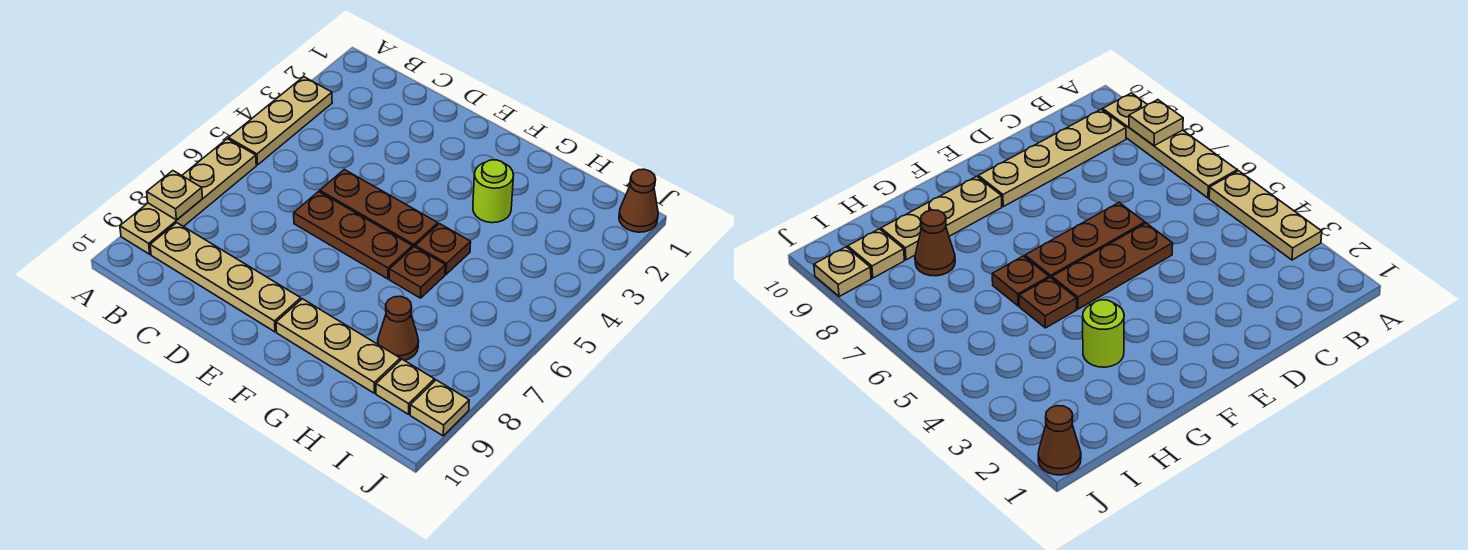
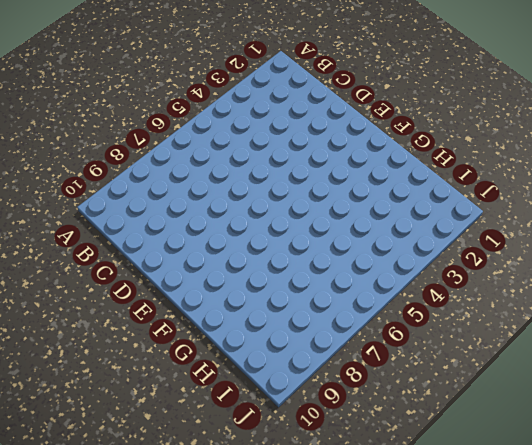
none -> tan 1x3 plate [229,77,332,165]
none -> tan 1x4 plate [120,139,256,254]
none -> tan 1x4 plate [150,223,301,332]

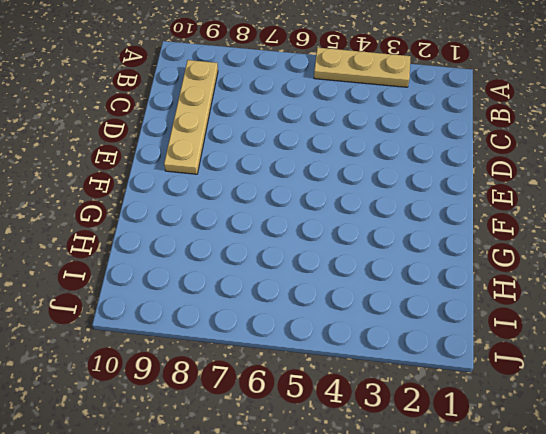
none -> tan 1x4 plate [120,139,256,254]
none -> brown 1x3 plate [320,169,438,247]
none -> brown 1x3 plate [294,192,413,279]

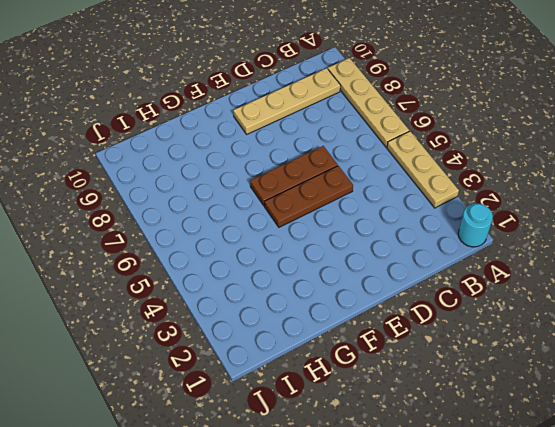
cyan 1x1 round brick [458,204,493,247] -> none
none -> tan 1x3 plate [276,299,400,393]
none -> lime 1x1 round brick [473,160,514,223]
none -> brown 1x1 plate [415,224,471,274]

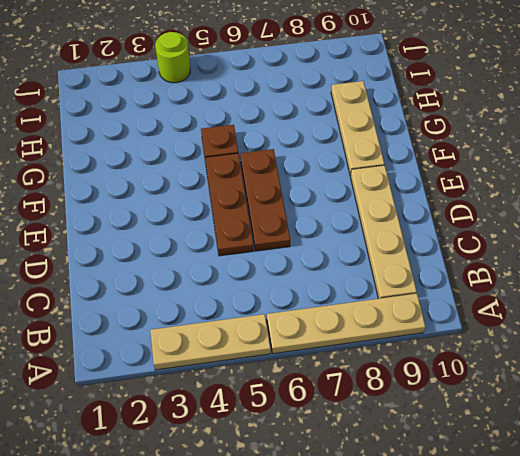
lime 1x1 round brick [155,32,190,83] -> lime 1x1 round brick moved to [473,160,514,223]
none -> brown 1x1 plate [389,247,445,298]
none -> brown 1x1 cone [378,296,419,361]
none -> tan 1x1 plate [376,359,434,414]

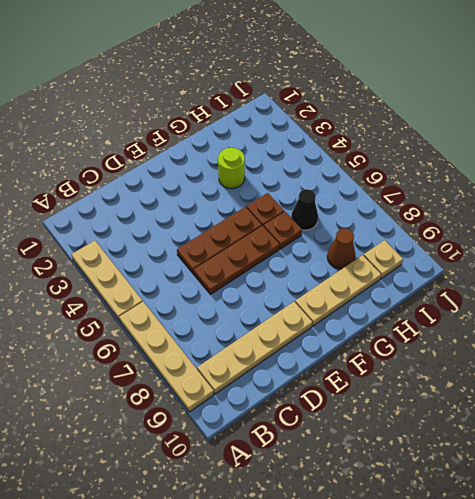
black 1x1 cone [291,189,318,230] -> none
none -> brown 1x1 cone [619,169,658,232]
none -> tan 1x1 plate [410,380,469,436]
none -> tan 1x1 plate [147,171,203,220]

